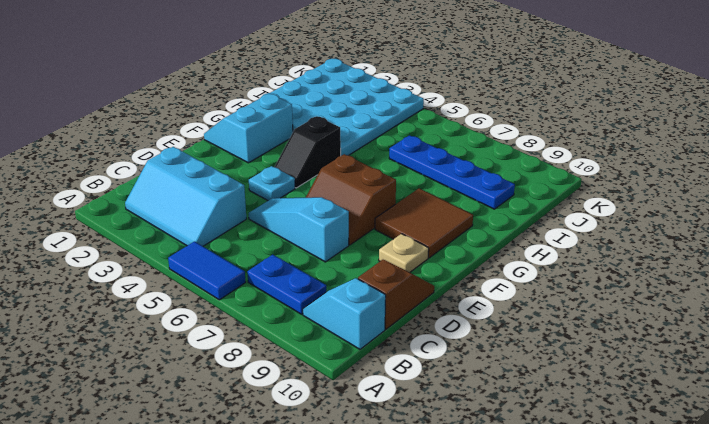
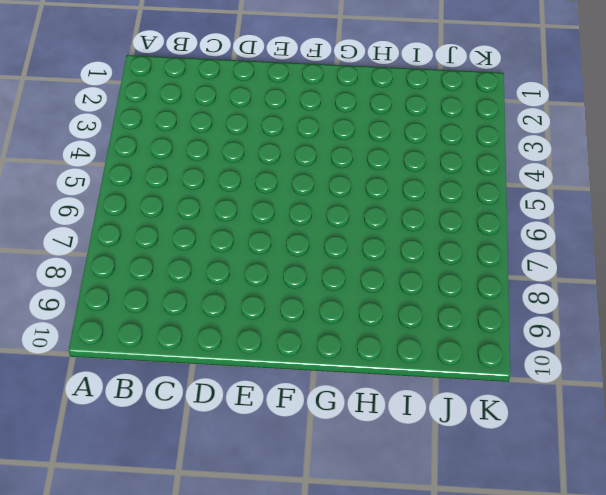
none -> blue 1x2 tile [168,242,246,300]
none -> cyan 2x3 slope [125,147,246,246]
none -> blue 1x2 plate [247,255,326,314]

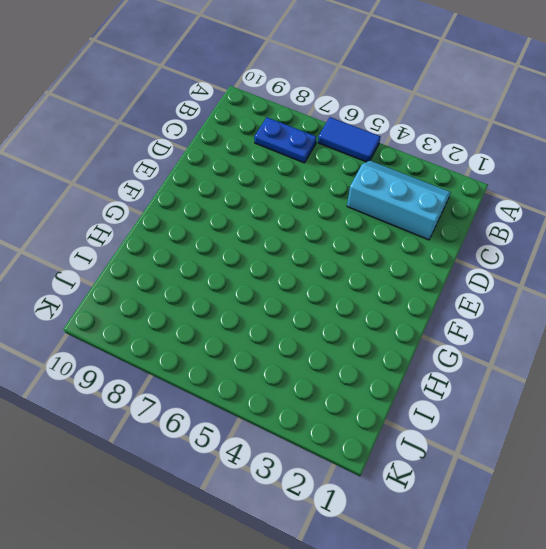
none -> cyan 1x2 slope [303,278,386,349]
none -> brown 1x2 slope [358,260,434,329]
none -> cyan 1x3 slope [249,197,349,262]

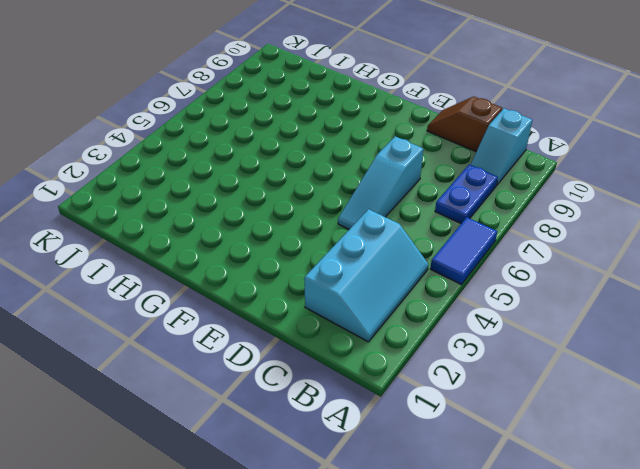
none -> cyan 1x1 plate [249,166,295,201]
none -> brown 2x2 slope [306,154,396,245]
none -> tan 1x1 plate [379,234,429,272]

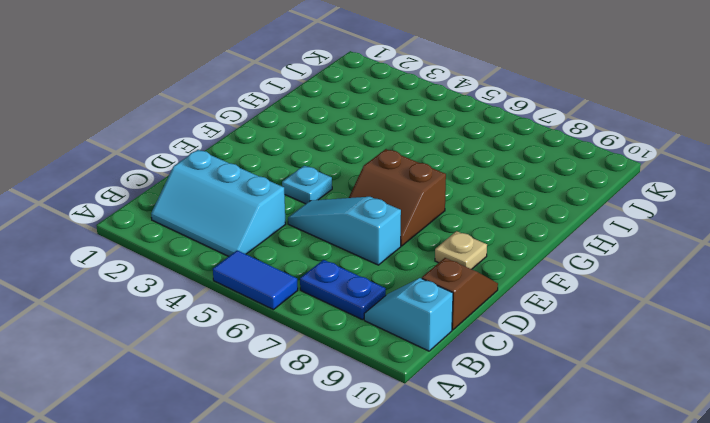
none -> cyan 2x2 slope [204,94,293,163]
none -> black 1x2 slope [275,116,341,188]
none -> brown 2x2 tile [375,188,473,258]

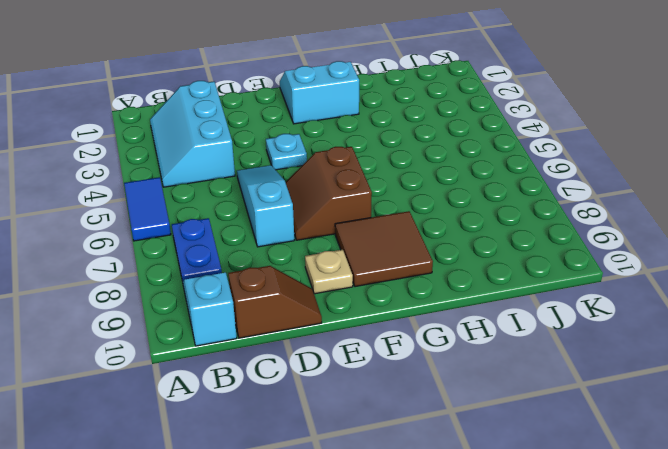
none -> black 1x2 slope [275,116,341,188]
none -> cyan 4x4 plate [264,59,424,156]
none -> blue 1x4 plate [389,135,515,209]

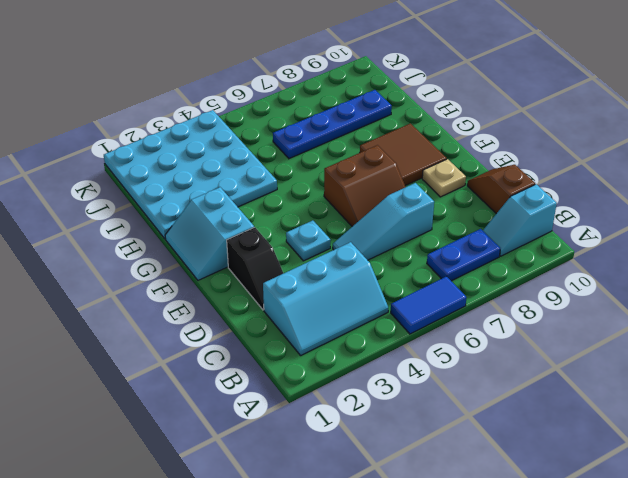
black 1x2 slope [227,227,283,310] -> black 1x2 slope moved to [275,116,341,188]

